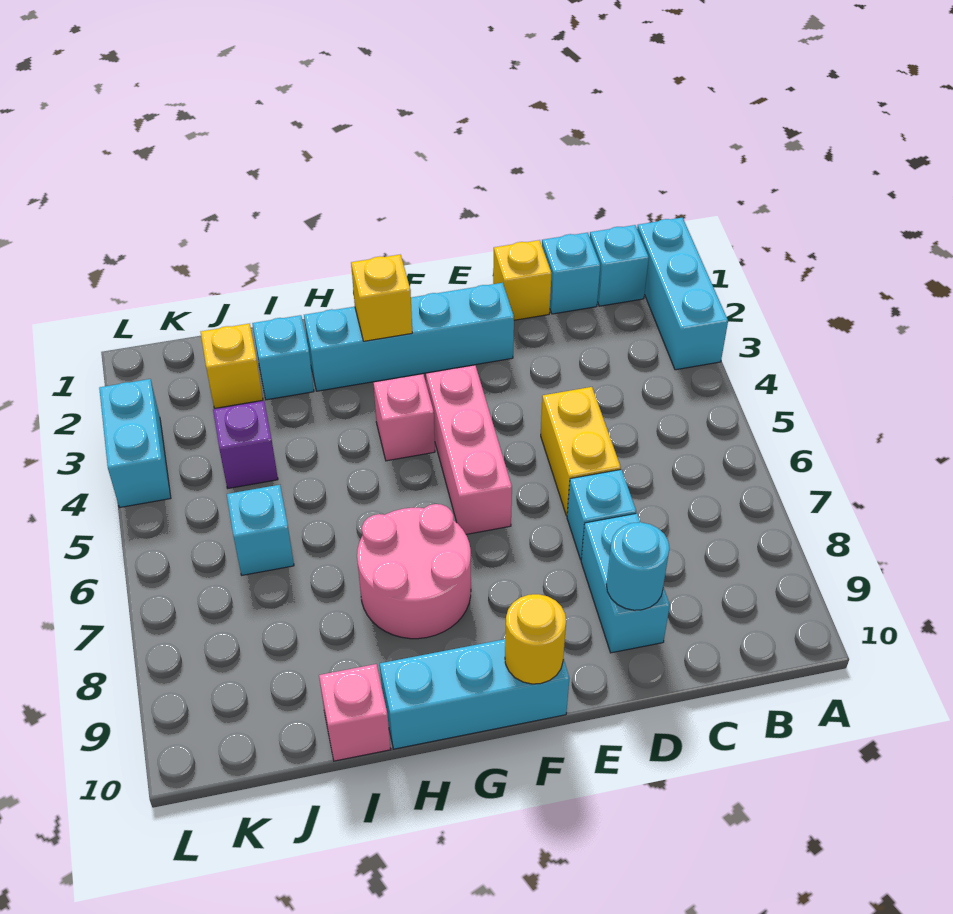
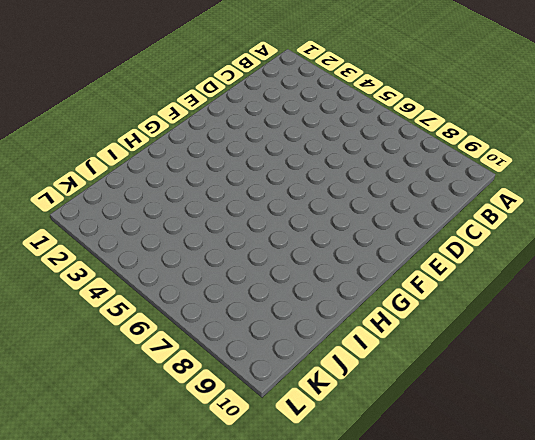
none -> cyan 1x3 brick [637,218,728,370]
none -> cyan 1x1 brick [590,225,649,306]
none -> cyan 1x1 brick [542,233,600,314]

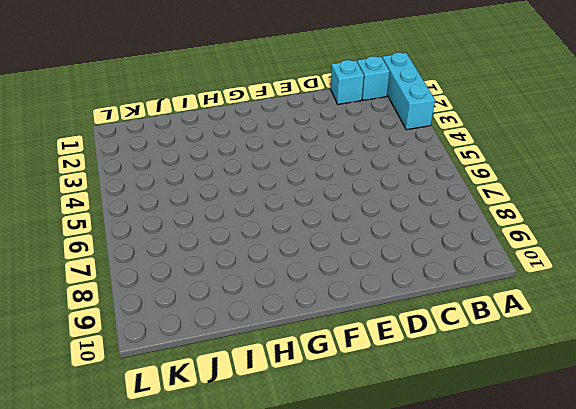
none -> yellow 1x1 brick [493,240,552,320]
none -> yellow 1x2 brick [541,387,621,516]
none -> cyan 1x1 brick [567,470,636,560]

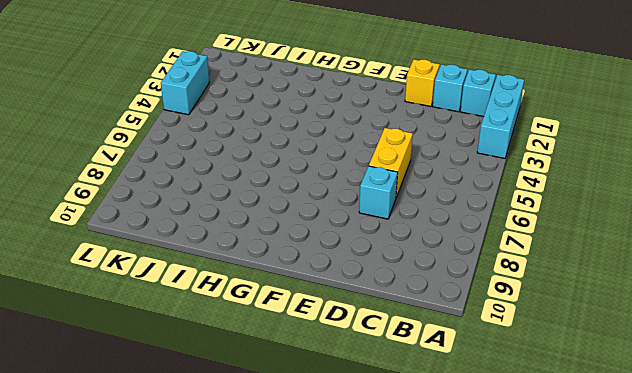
none -> cyan 1x2 brick [581,513,670,653]
none -> cyan 1x4 brick [304,283,514,391]
none -> pink 1x3 brick [426,365,512,534]

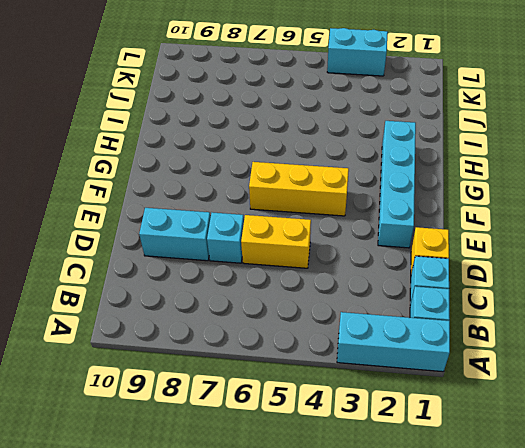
yellow 1x3 brick [249,162,349,216] -> pink 1x3 brick [426,365,512,534]
none -> cyan 1x3 brick [380,639,569,749]
none -> pink 1x1 brick [374,374,435,461]
none -> pink 2x2 round brick [357,504,471,639]

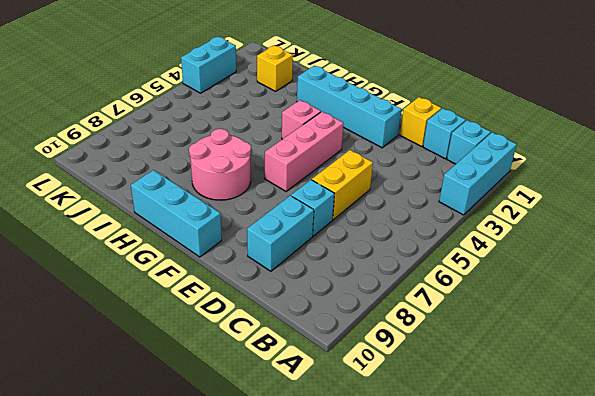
none -> cyan 1x1 brick [252,315,314,400]
none -> pink 1x1 brick [319,664,391,761]
none -> purple 1x1 brick [213,401,278,488]

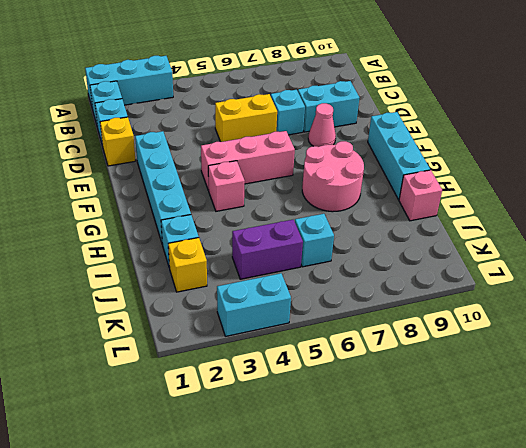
pink 1x1 cone [308,103,336,147] -> none
purple 1x2 brick [232,220,303,279] -> purple 1x1 brick [213,401,278,488]
none -> cyan 1x1 round brick [606,522,670,610]
none -> yellow 1x1 round brick [505,594,566,684]
none -> yellow 1x1 brick [351,255,412,341]

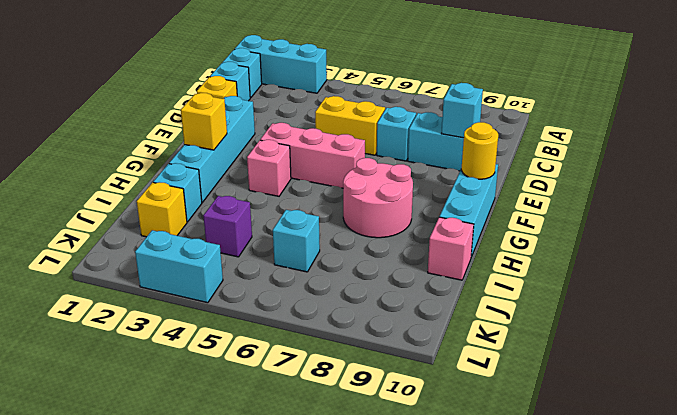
cyan 1x1 brick [441,83,483,138] -> cyan 1x1 round brick [606,522,670,610]

